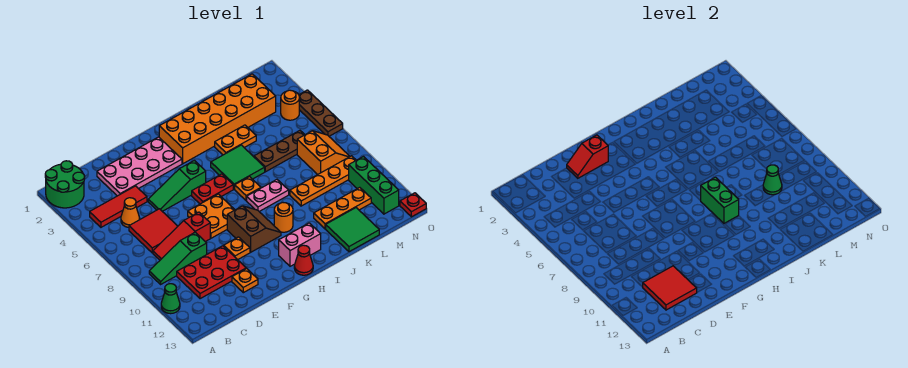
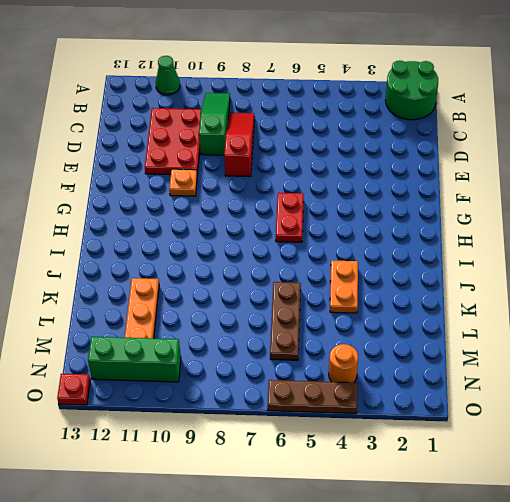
none -> red 1x3 tile [90,186,147,227]
none -> orange 1x1 cone [121,198,140,227]
none -> red 2x2 tile [129,209,178,253]
none -> pink 2x4 plate [97,137,182,196]

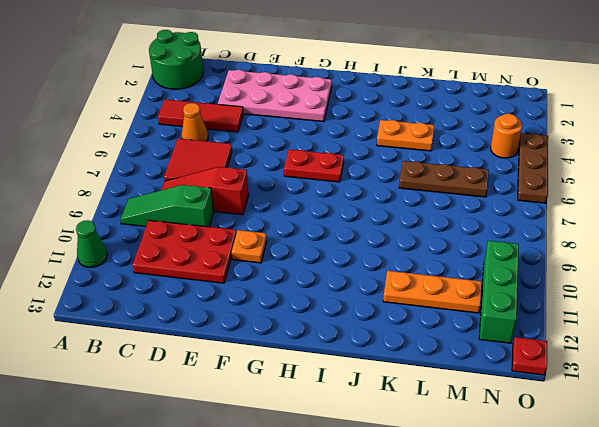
none -> green 1x3 slope [148,161,206,211]
none -> orange 1x1 plate [232,268,258,293]
none -> orange 2x2 plate [188,194,235,238]
none -> brown 2x2 slope [227,206,281,252]

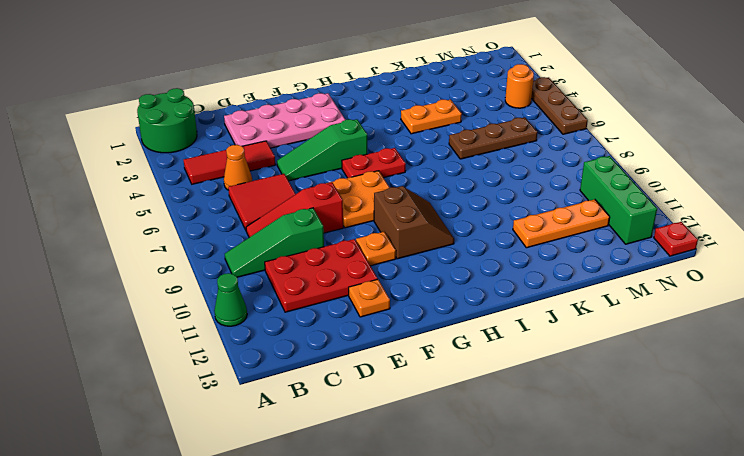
none -> orange 2x6 brick [159,74,276,164]
none -> pink 1x2 brick [279,223,321,266]
none -> red 1x1 cone [294,245,313,275]
none -> green 2x2 tile [211,145,265,189]

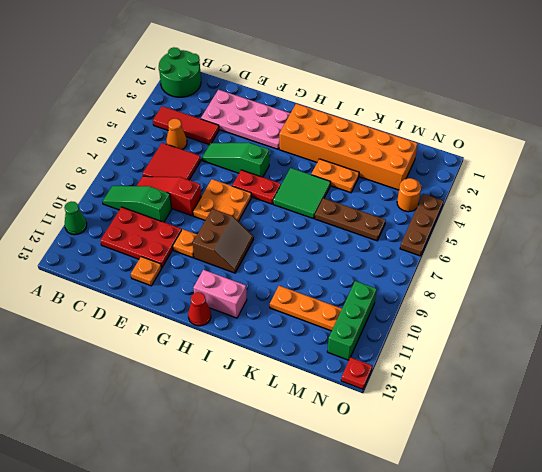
none -> orange 1x1 plate [235,177,261,201]
none -> pink 1x2 plate [247,180,289,211]
none -> orange 1x1 round brick [274,203,293,232]
none -> orange 1x4 plate [290,156,356,206]

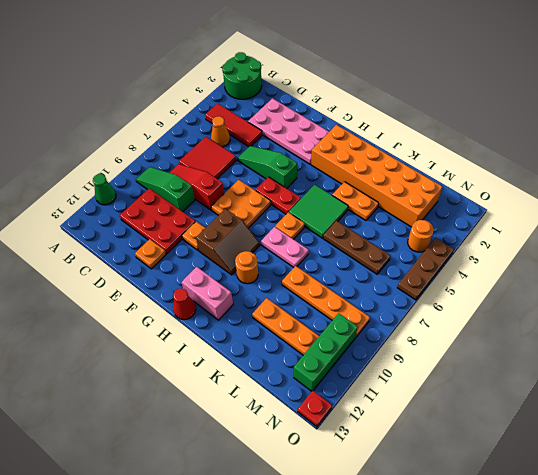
none -> green 2x2 tile [326,208,379,252]
none -> orange 2x2 slope [297,131,350,175]
none -> red 2x2 tile [643,266,697,310]
none -> red 1x2 slope [567,135,608,178]

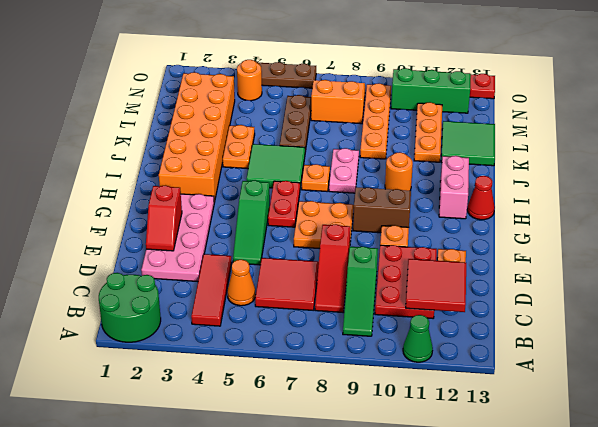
none -> green 1x2 brick [701,177,739,223]
none -> green 1x1 cone [763,165,782,195]

